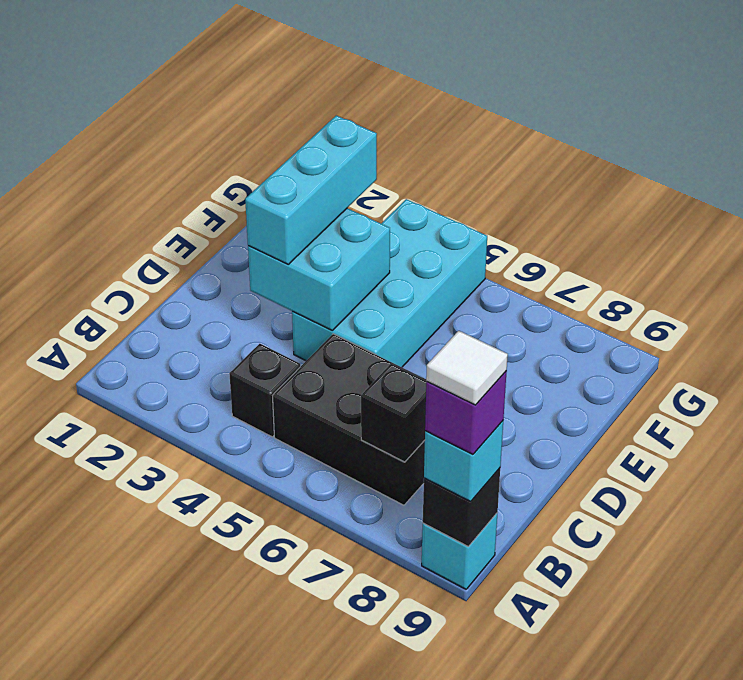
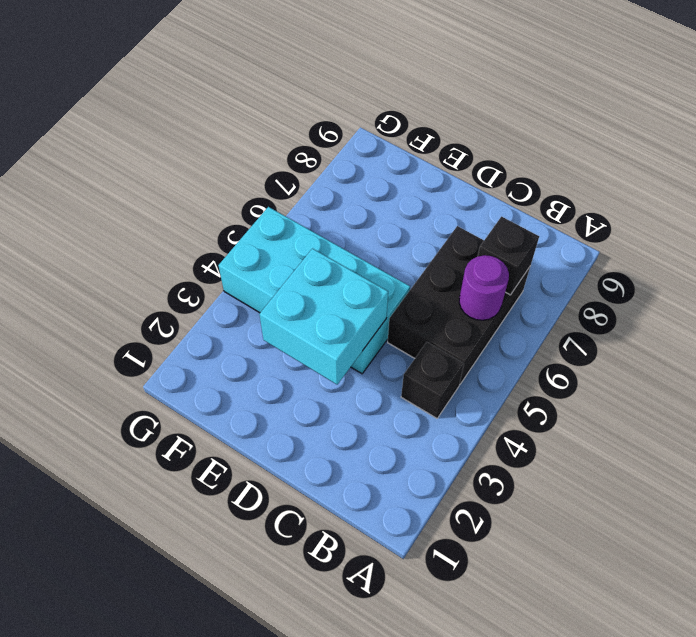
purple 1x1 round brick [459,255,509,320] -> none
none -> cyan 1x1 brick [422,513,497,589]
none -> black 1x1 brick [423,468,500,547]

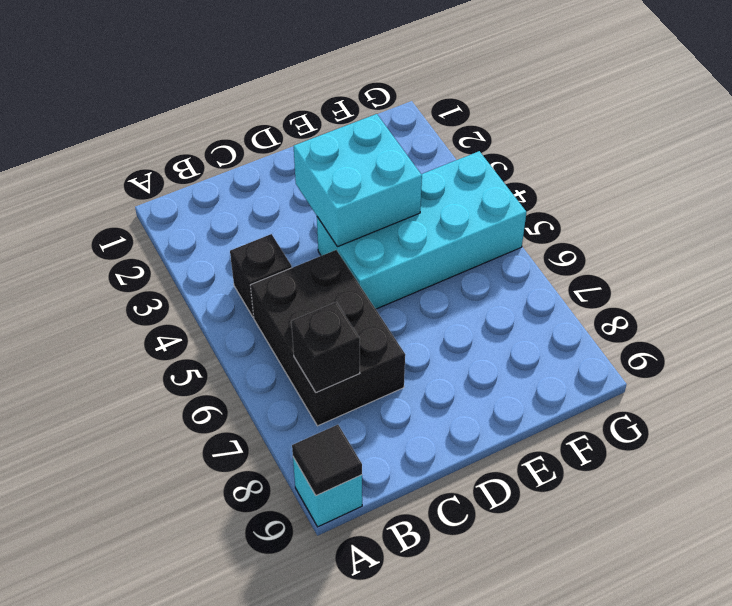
black 1x1 tile [292,425,362,496] -> black 1x1 brick [423,468,500,547]
none -> cyan 1x1 brick [424,421,503,501]
none -> cyan 1x3 brick [245,115,377,264]

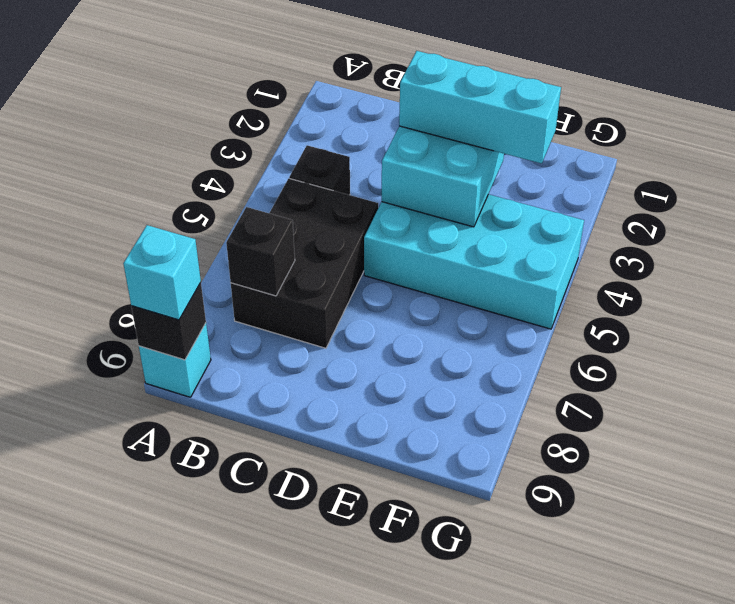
none -> purple 1x1 brick [425,371,507,454]
none -> white 1x1 tile [426,331,508,405]

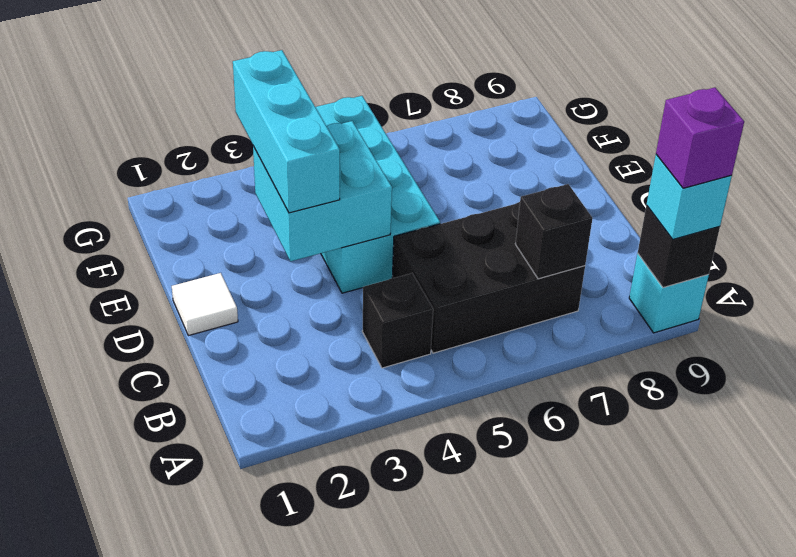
white 1x1 tile [172,273,238,336] -> white 1x1 tile moved to [426,331,508,405]

